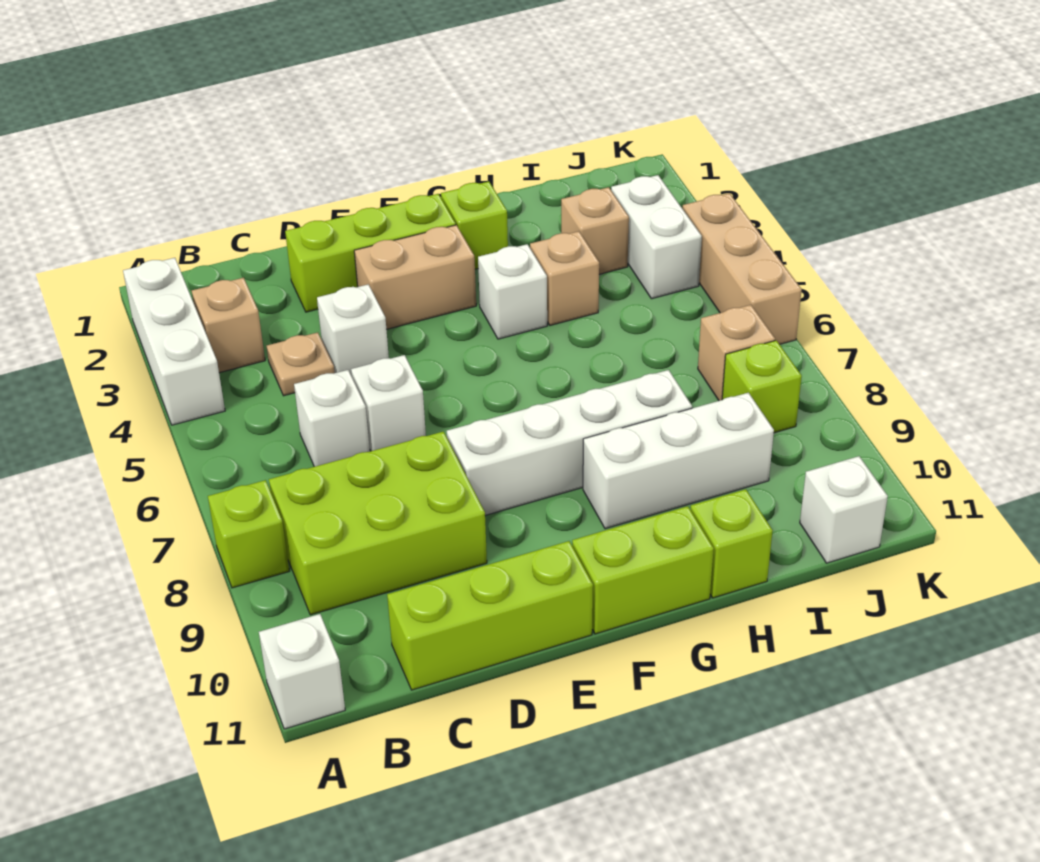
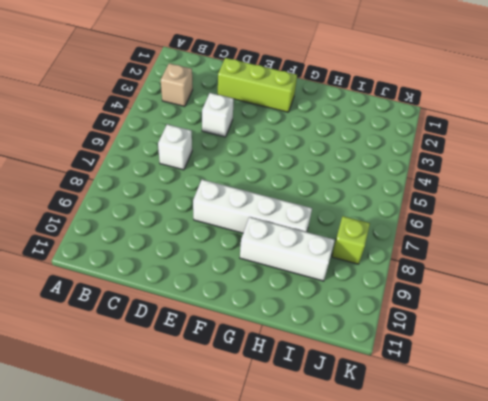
none -> white 1x3 brick [123,258,225,425]
none -> lime 1x1 brick [208,480,289,588]
none -> white 1x1 brick [259,614,345,729]

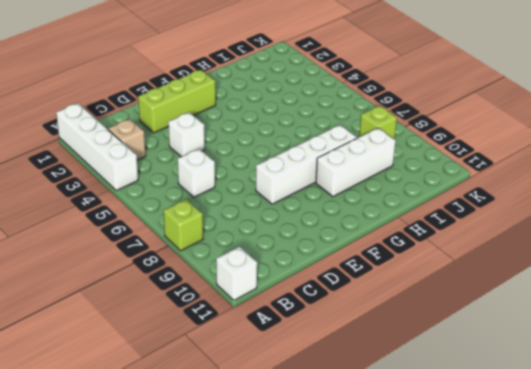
white 1x4 brick [56,103,138,191] -> white 1x3 brick [123,258,225,425]
none -> lime 2x3 brick [269,432,487,615]
none -> tan 1x1 plate [267,332,335,396]
none -> lime 1x3 brick [387,541,593,690]

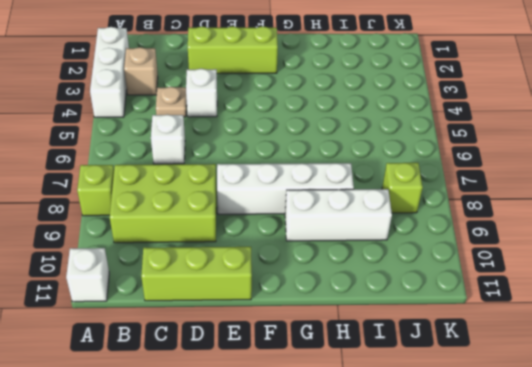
none -> white 1x1 brick [351,355,426,451]
none -> tan 1x2 brick [354,225,476,329]
none -> lime 1x2 brick [572,506,714,634]

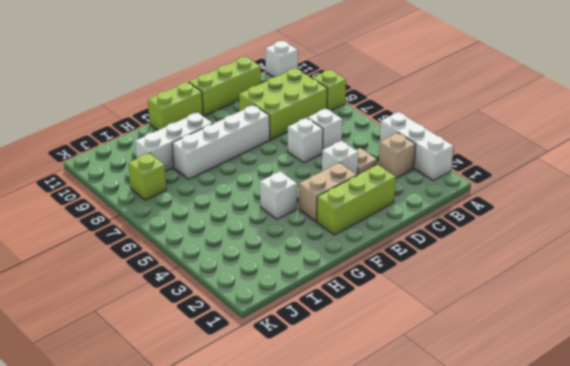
none -> lime 1x1 brick [441,181,508,269]
none -> tan 1x1 brick [530,231,599,325]
none -> lime 1x1 brick [691,489,773,598]

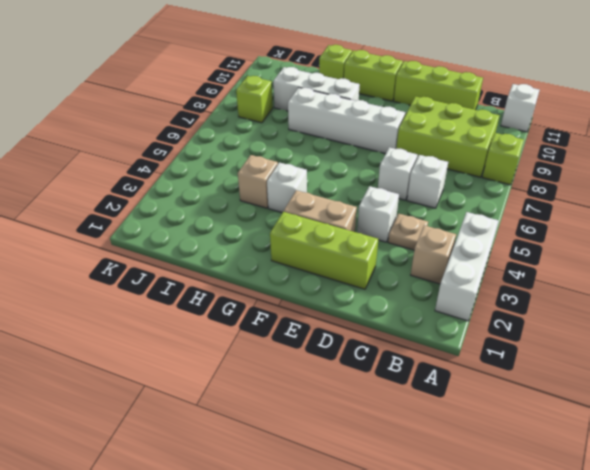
none -> lime 1x1 brick [441,181,508,269]
none -> tan 1x1 brick [561,187,629,274]
none -> white 1x2 brick [611,175,702,299]

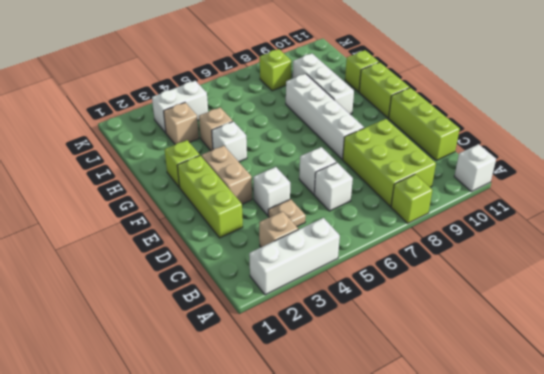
none -> tan 1x1 brick [698,305,775,401]
none -> white 1x1 brick [800,456,888,563]
none -> tan 1x3 brick [682,193,802,344]

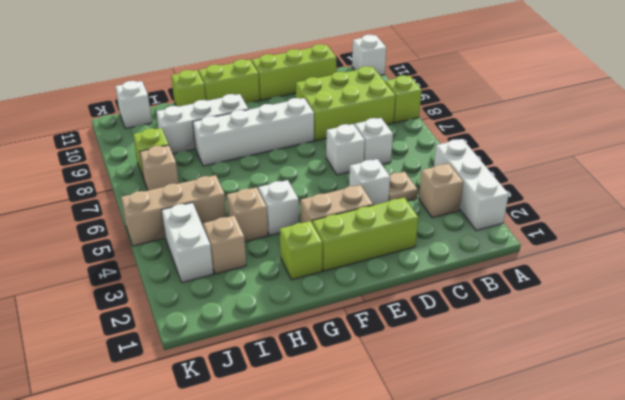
tan 1x3 brick [121,175,227,246] -> tan 1x3 brick turned to [682,193,802,344]

